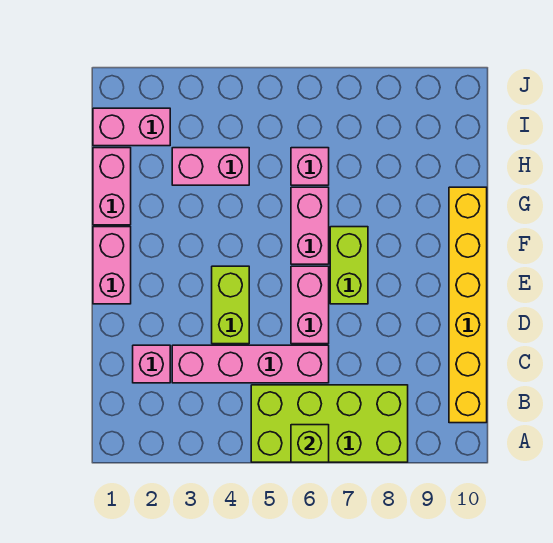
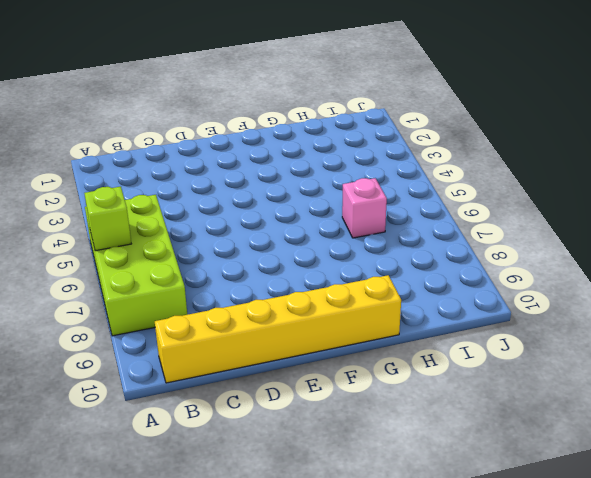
none -> pink 1x1 brick [133,345,170,383]
none -> pink 1x4 brick [172,345,329,383]
none -> lime 1x2 brick [212,266,249,344]

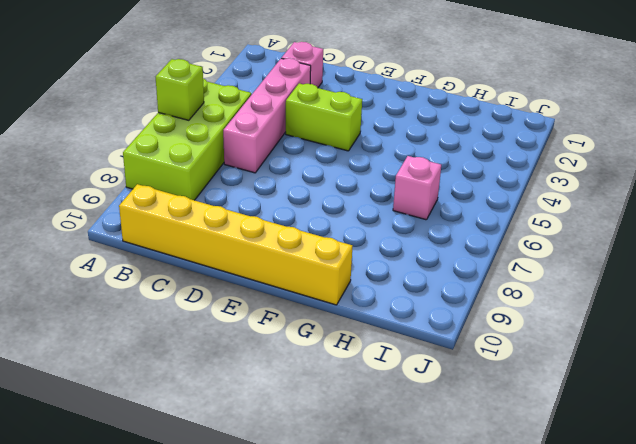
none -> pink 1x2 brick [291,266,329,344]
none -> pink 1x2 brick [93,227,131,304]
none -> lime 1x2 brick [330,227,368,304]

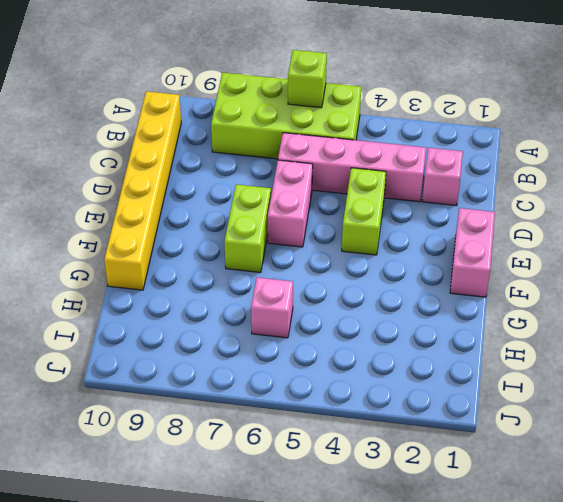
none -> pink 1x2 brick [291,187,329,264]
none -> pink 1x2 brick [93,148,131,225]
none -> pink 1x2 brick [172,148,249,185]

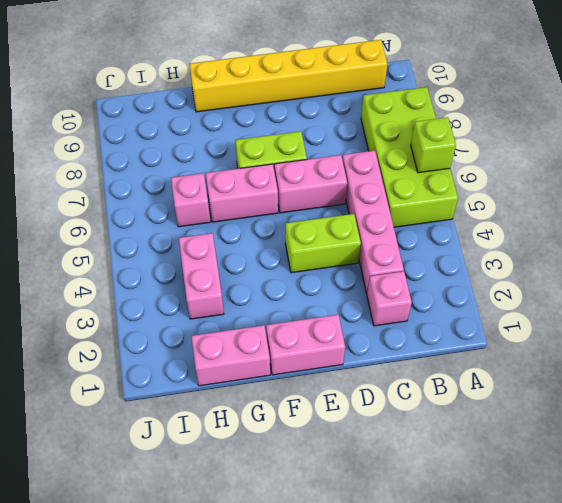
none -> pink 1x2 brick [93,108,170,146]

